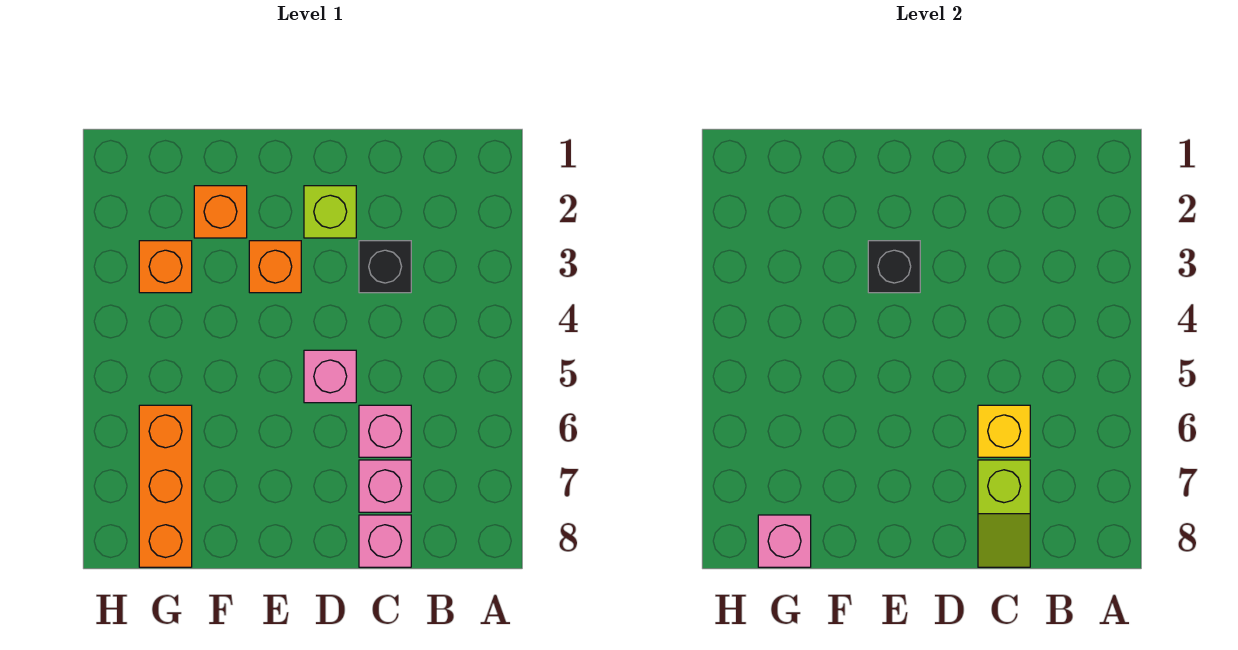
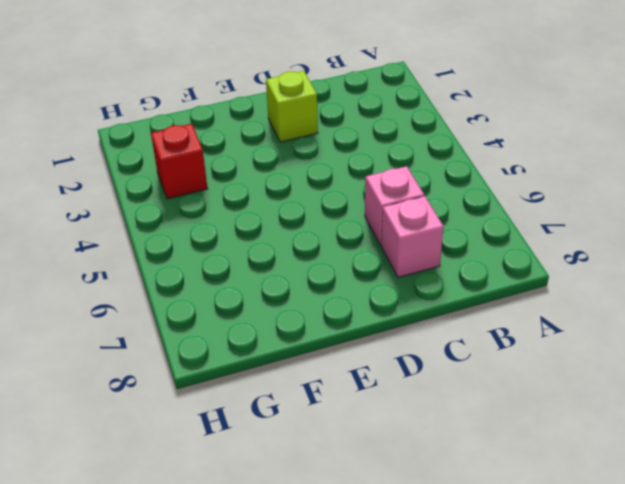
red 1x1 brick [151,124,208,199] -> orange 1x1 brick [139,241,192,293]
none -> black 1x1 brick [359,241,411,293]
none -> pink 1x1 brick [359,515,411,567]
none -> pink 1x1 brick [304,350,356,403]

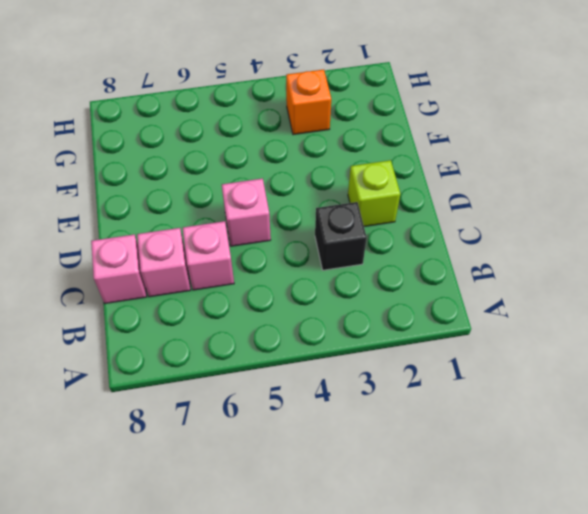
none -> orange 1x1 brick [249,241,301,293]
none -> orange 1x1 brick [194,186,247,238]
none -> orange 1x3 brick [139,405,192,567]

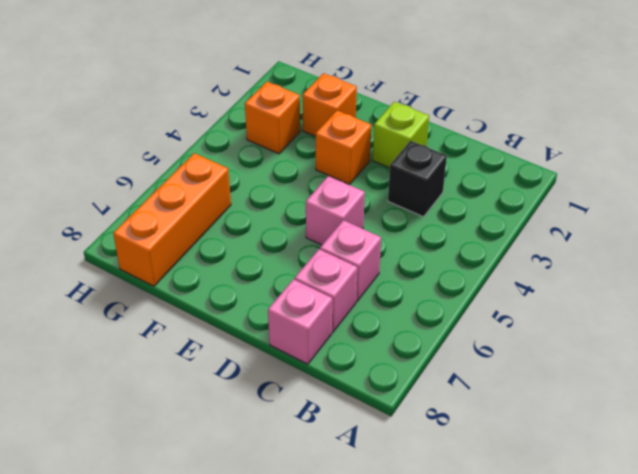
none -> yellow 1x1 brick [978,405,1030,457]
none -> lime 1x2 slope [978,460,1030,567]
none -> black 1x1 brick [868,241,920,293]

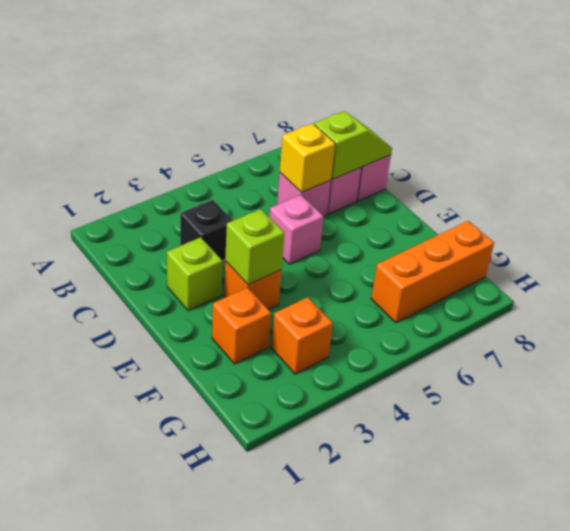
lime 1x1 brick [225,209,285,285] -> black 1x1 brick [868,241,920,293]
none -> pink 1x1 brick [758,515,811,567]

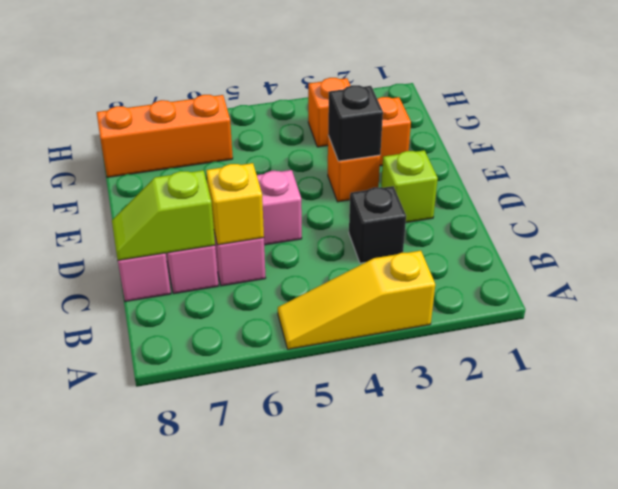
yellow 1x3 slope [278,251,435,349] -> none
none -> pink 1x1 brick [758,515,811,567]

